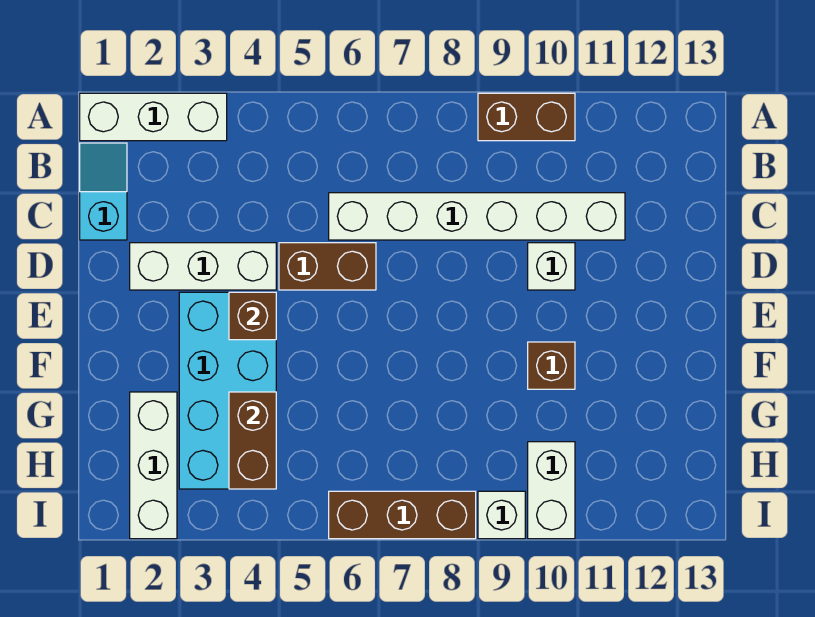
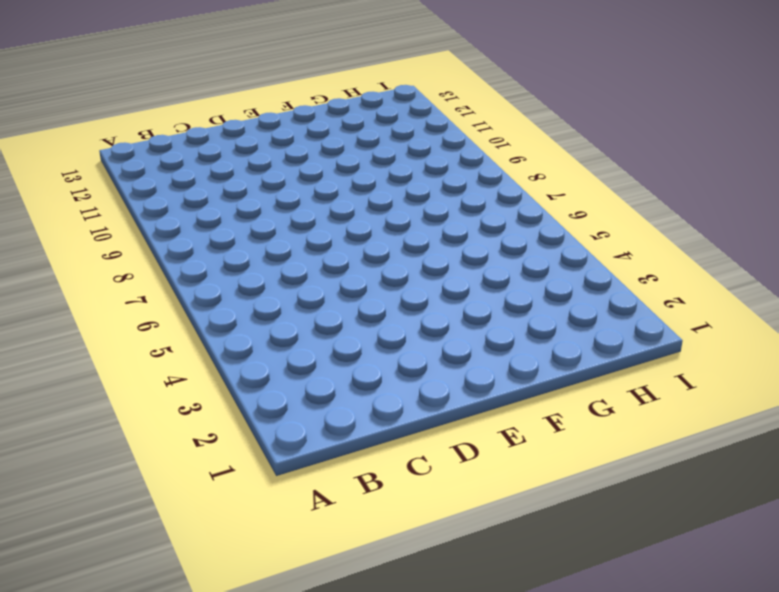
none -> white 1x3 brick [80,93,227,141]
none -> brown 1x2 brick [478,93,575,141]
none -> cyan 1x2 slope [80,143,127,240]

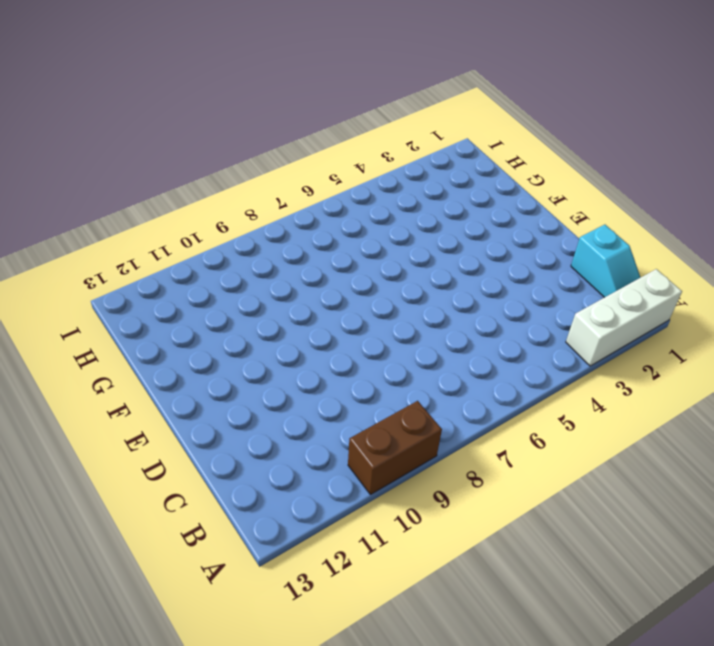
none -> white 1x6 brick [329,193,625,240]
none -> white 1x3 brick [130,243,276,290]
none -> brown 1x2 brick [279,243,376,290]

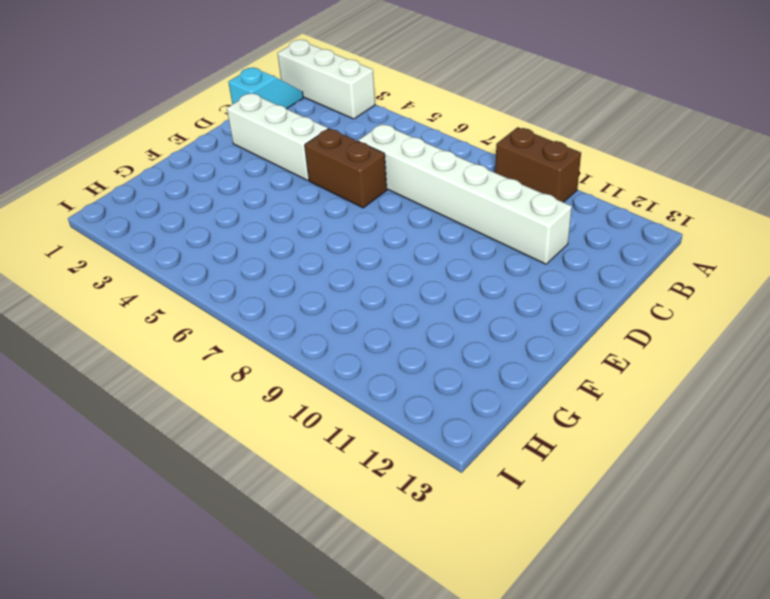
none -> white 1x1 brick [528,243,575,290]
none -> cyan 2x4 brick [179,292,276,489]
none -> brown 1x1 brick [528,342,575,389]

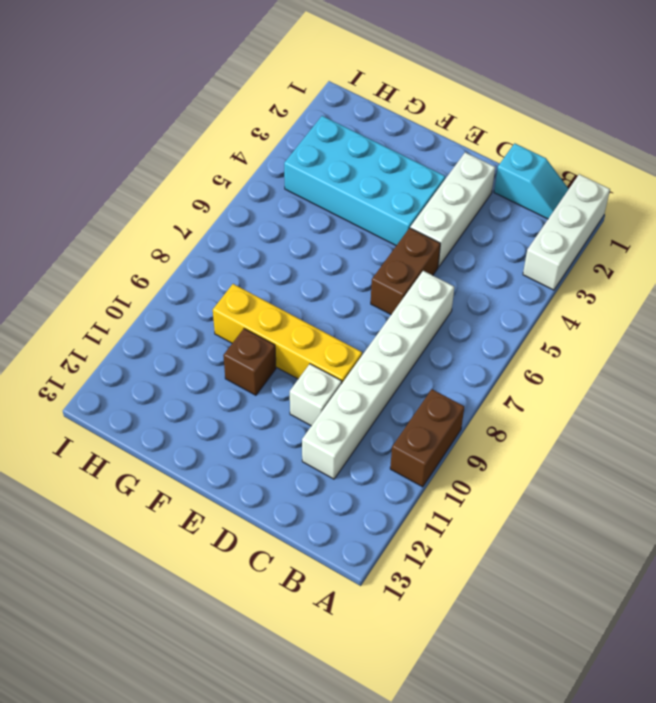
yellow 1x4 brick [213,284,362,383] -> none
none -> white 1x3 brick [130,392,177,539]
none -> white 1x2 brick [528,442,575,539]
none -> brown 1x3 brick [329,491,476,539]

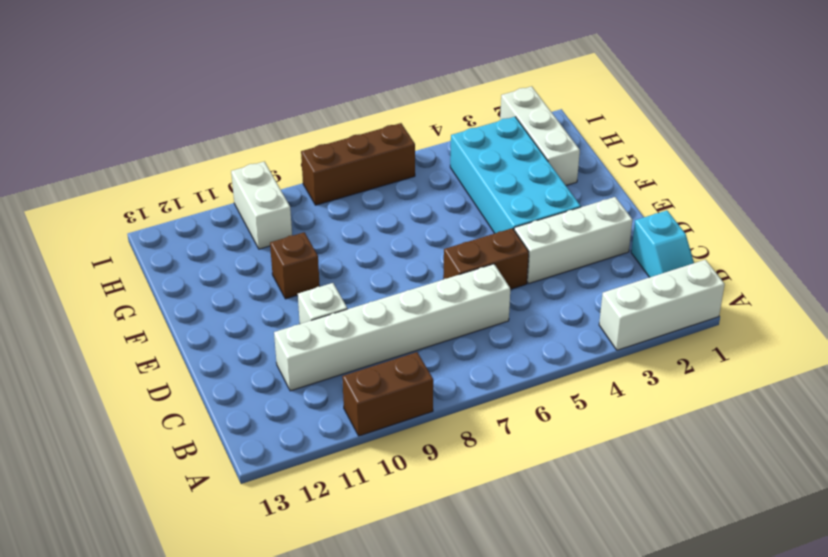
none -> white 1x1 brick [478,491,525,539]
none -> brown 1x1 brick [229,292,276,340]
none -> brown 1x2 brick [229,392,276,489]

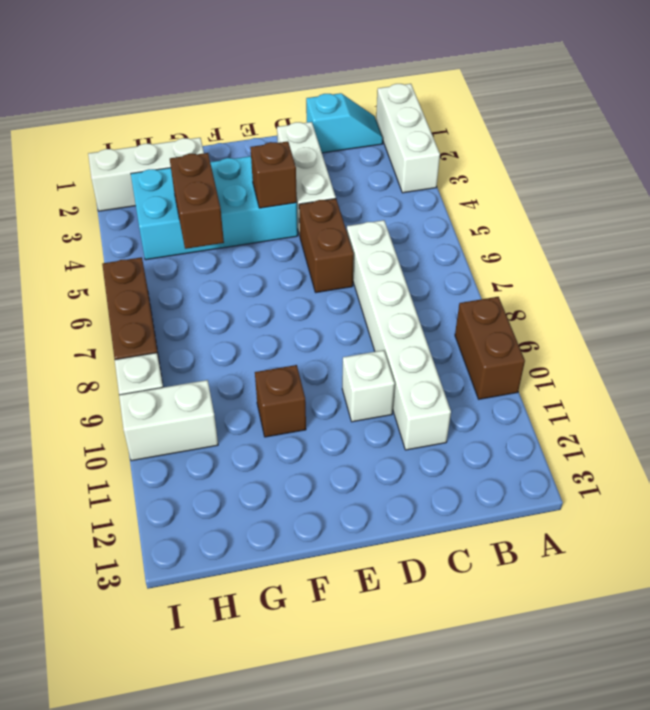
brown 1x2 brick [170,153,224,249] -> brown 1x2 brick turned to [229,392,276,489]

